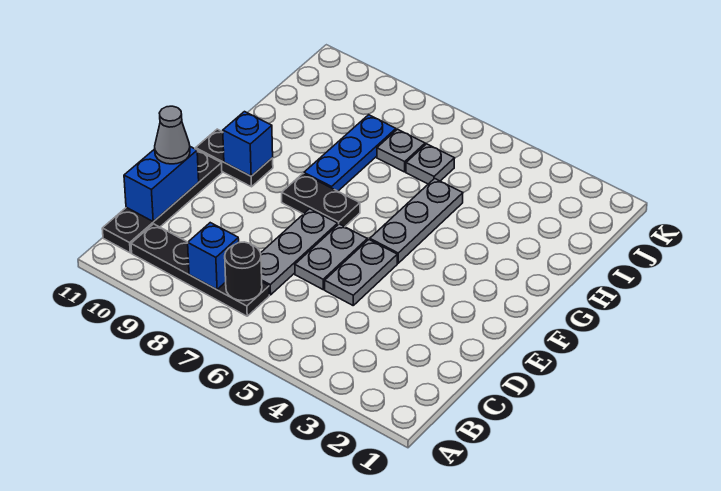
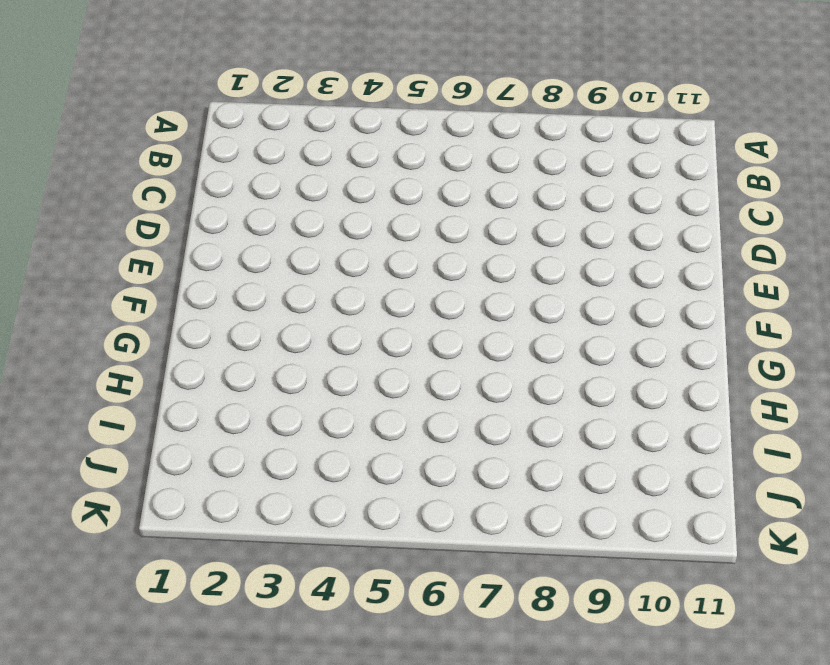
none -> black 1x4 plate [131,224,269,316]
none -> black 1x4 plate [102,150,222,253]
none -> grey 1x3 plate [261,209,338,295]

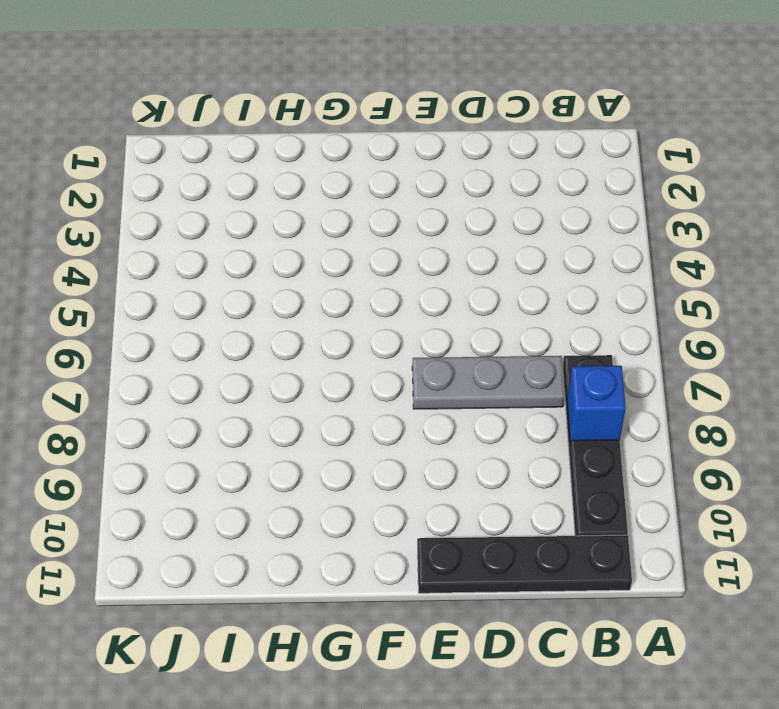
none -> grey 1x2 plate [325,240,397,305]
none -> grey 1x2 plate [295,224,367,289]
none -> grey 1x3 plate [370,178,463,263]

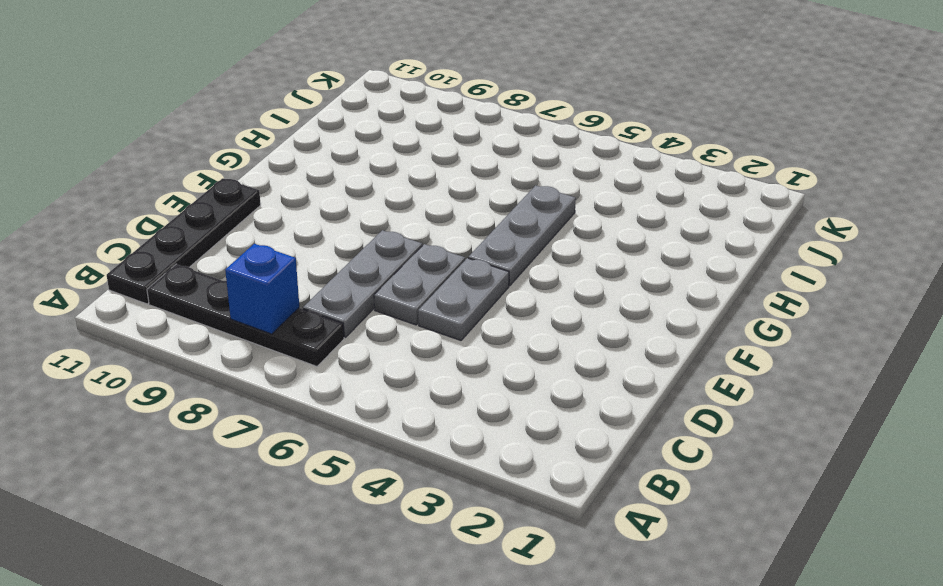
none -> black 1x2 plate [282,174,360,227]
none -> black 1x2 plate [196,129,273,187]
none -> blue 1x3 plate [304,115,396,191]

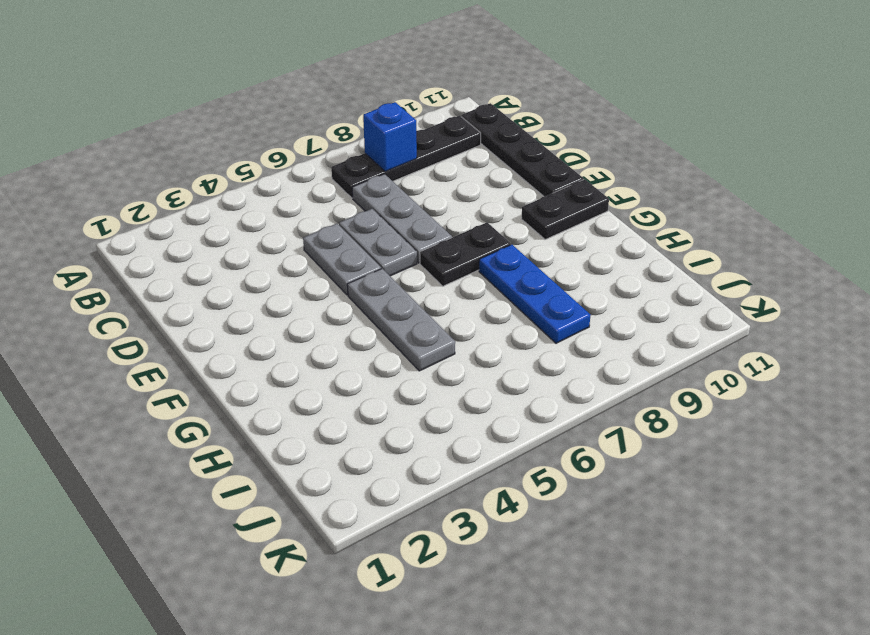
none -> grey 1x1 plate [406,144,455,184]
none -> grey 1x1 plate [377,129,425,172]
none -> black 1x1 round brick [225,242,262,301]

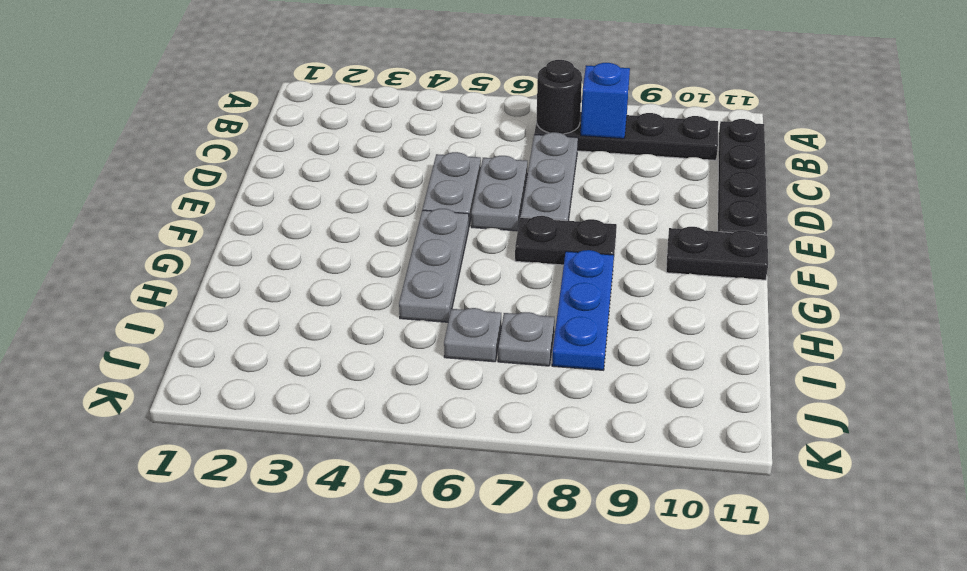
none -> blue 1x2 brick [124,147,199,222]
none -> blue 1x1 brick [223,112,273,176]
none -> grey 1x1 cone [155,106,190,164]

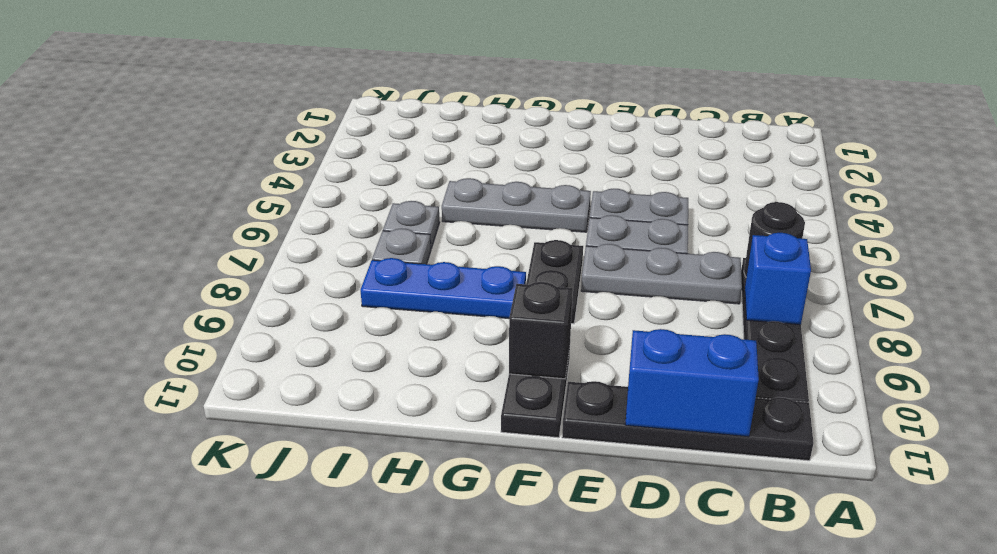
black 1x1 brick [509,282,573,379] -> blue 1x1 brick [223,112,273,176]
none -> grey 1x1 cone [155,106,190,164]

